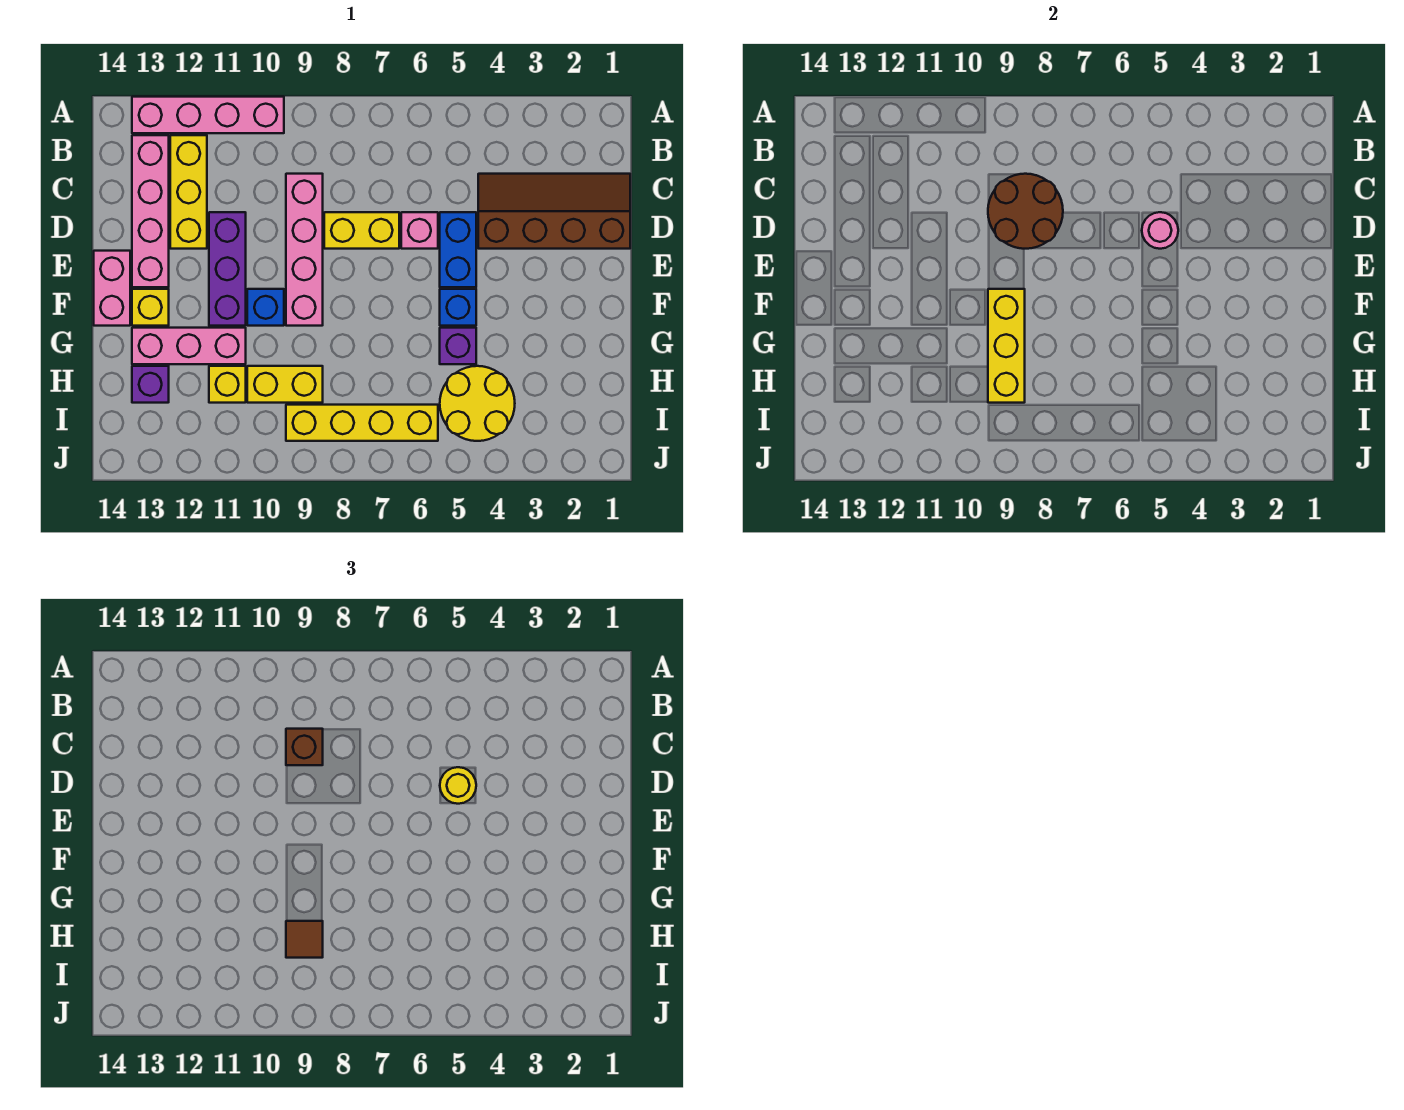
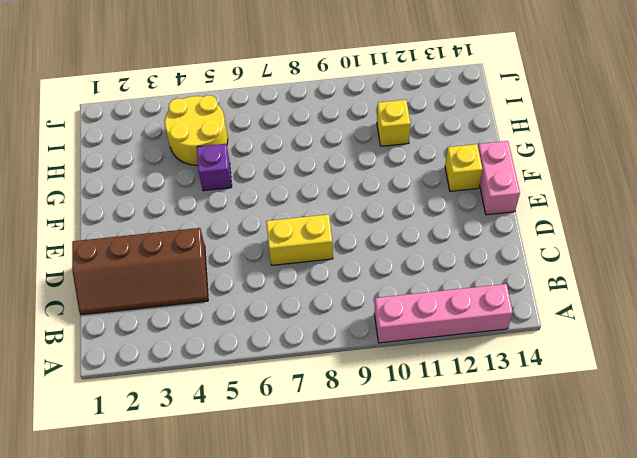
none -> yellow 1x3 brick [170,135,207,249]
none -> pink 1x4 brick [132,135,169,287]
none -> pink 1x4 brick [286,174,323,326]

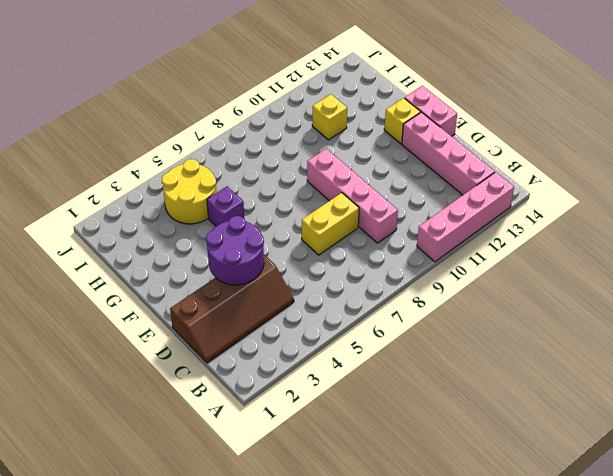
purple 2x2 round brick [206,216,264,285] -> none
none -> yellow 1x3 brick [170,135,207,249]
none -> blue 1x2 brick [440,212,476,287]
none -> pink 1x1 brick [401,212,438,249]

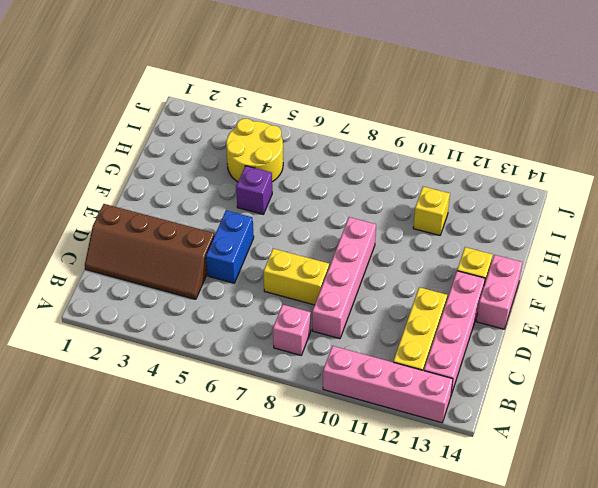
pink 1x1 brick [273,305,311,355] -> pink 1x1 brick moved to [401,212,438,249]
none -> purple 1x3 brick [209,212,246,326]
none -> blue 1x1 brick [440,289,476,326]
none -> blue 1x1 brick [247,289,284,326]

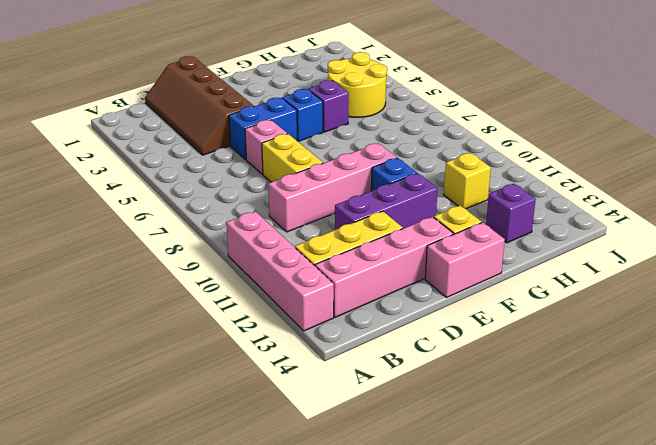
none -> pink 1x3 brick [132,328,246,364]
none -> yellow 1x2 brick [247,366,323,403]
none -> yellow 1x4 brick [286,405,438,441]

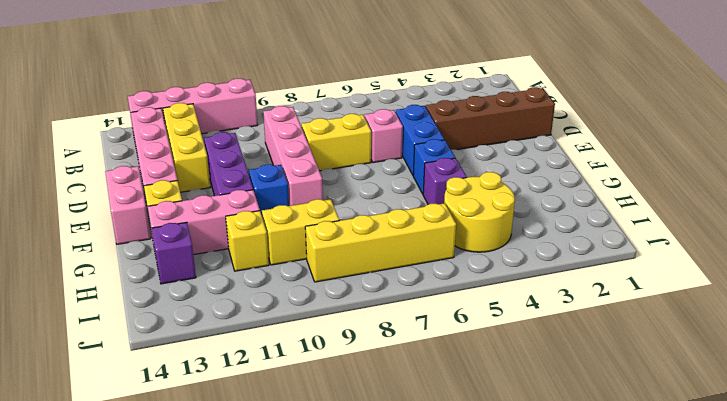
none -> brown 2x2 round brick [988,174,1063,249]
none -> pink 1x1 round brick [1142,212,1178,249]
none -> yellow 1x3 brick [988,289,1025,403]

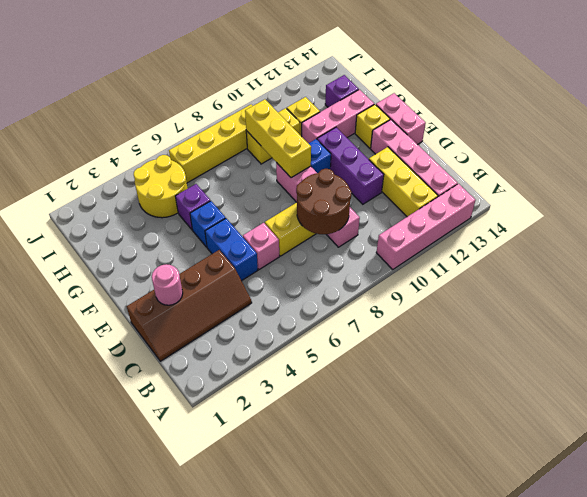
pink 1x1 round brick [152,264,183,305] -> pink 1x1 round brick moved to [1142,212,1178,249]
none -> brown 1x1 brick [286,729,323,765]
none -> yellow 1x1 round brick [440,767,476,804]
none -> brown 1x1 tile [286,921,323,958]

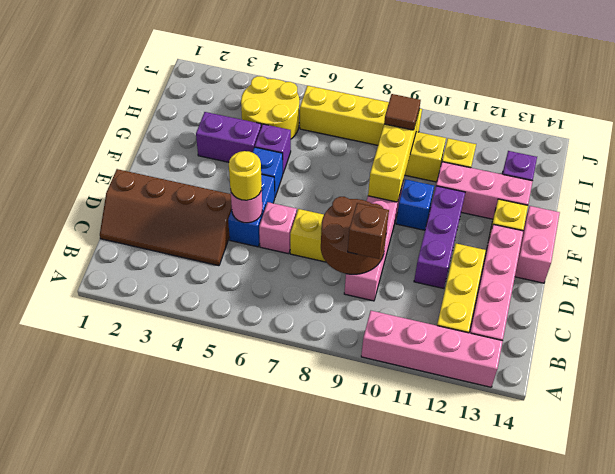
purple 1x2 brick [196,112,261,162] -> none

